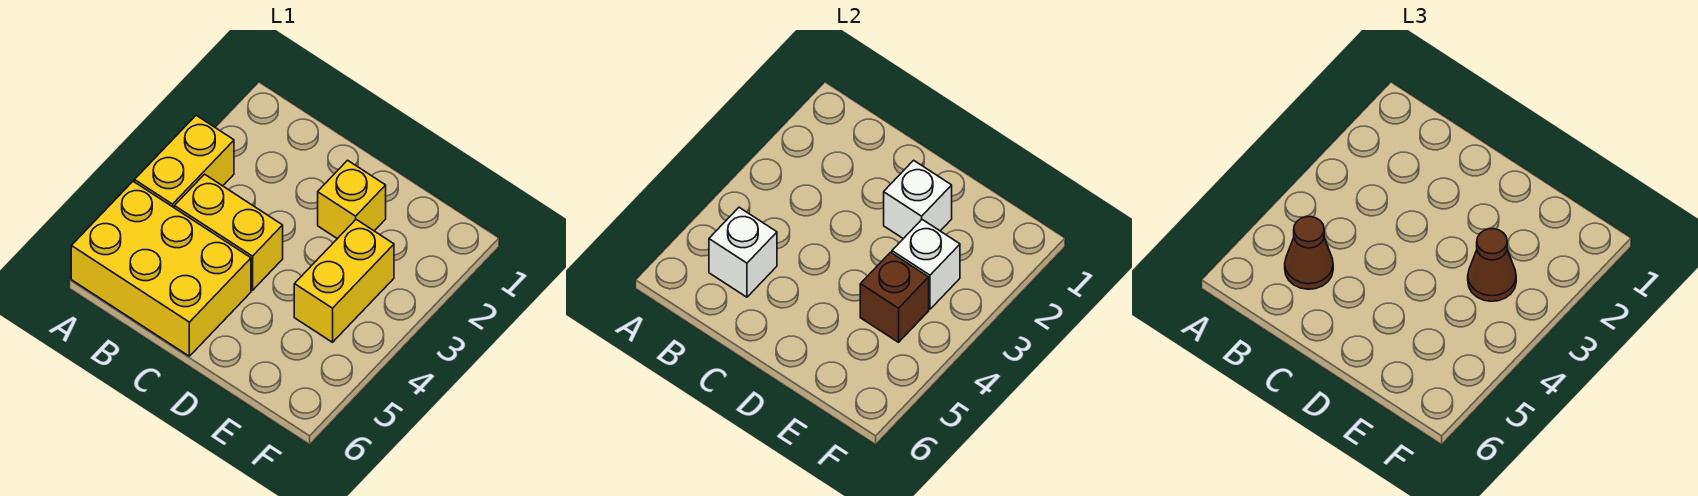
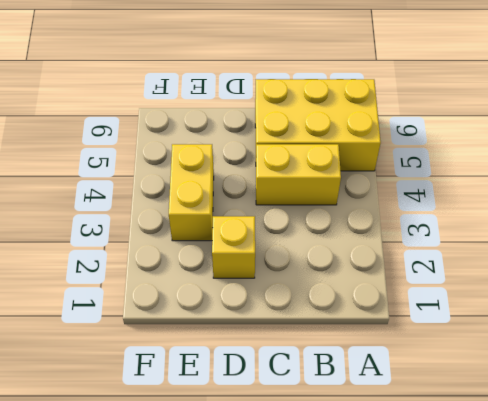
none -> yellow 1x2 brick [134,115,234,207]
none -> white 1x1 brick [709,207,777,297]

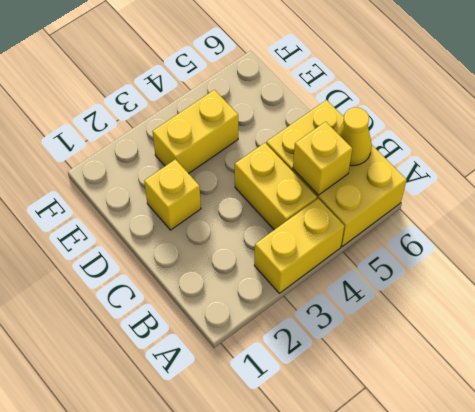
yellow 1x1 brick [293,122,352,195] -> white 1x1 brick [709,207,777,297]
yellow 1x1 cone [337,107,372,166] -> none
none -> white 1x1 brick [884,160,952,239]
none -> white 1x1 brick [892,220,960,309]

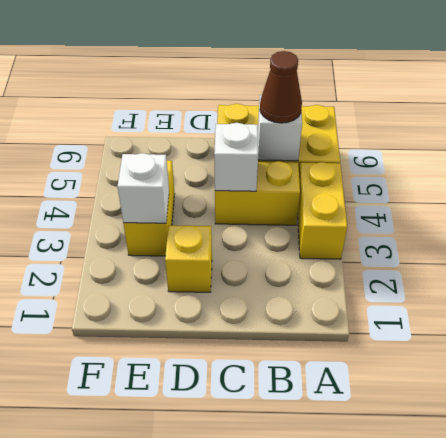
white 1x1 brick [214,123,258,191] -> white 1x1 brick moved to [884,160,952,239]
none -> brown 1x1 brick [860,252,929,342]
none -> brown 1x1 cone [1468,229,1516,301]

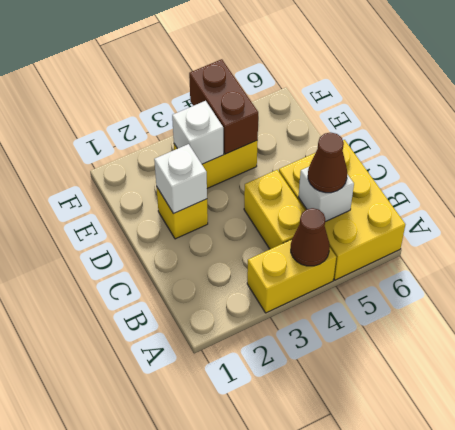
brown 1x1 cone [291,208,330,266] -> brown 1x1 cone moved to [1468,229,1516,301]
brown 1x2 brick [189,59,258,154] -> brown 1x1 brick [860,252,929,342]

